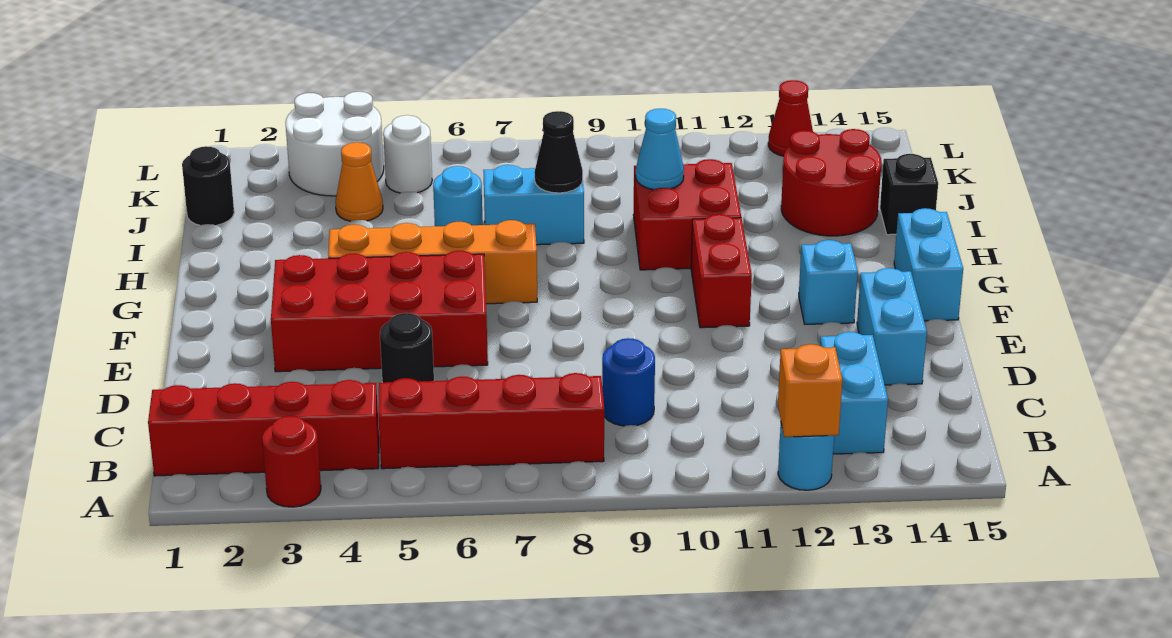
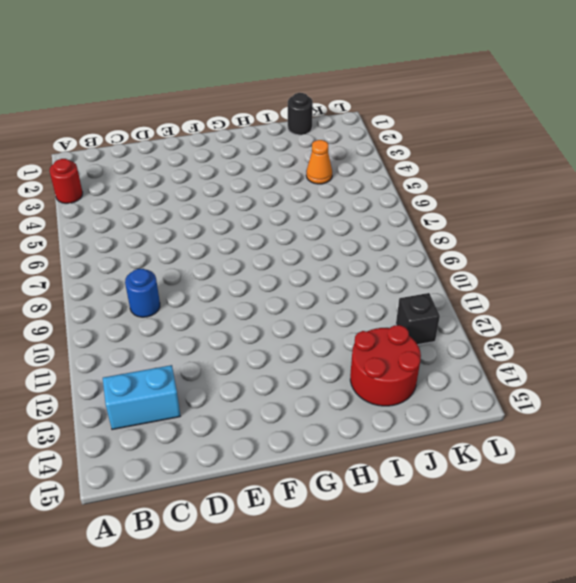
black 1x1 brick [396,293,440,345] -> black 1x1 brick moved to [880,154,938,235]
none -> cyan 1x1 round brick [778,424,834,490]
none -> red 1x4 brick [148,380,379,476]
none -> red 1x4 brick [378,373,604,469]

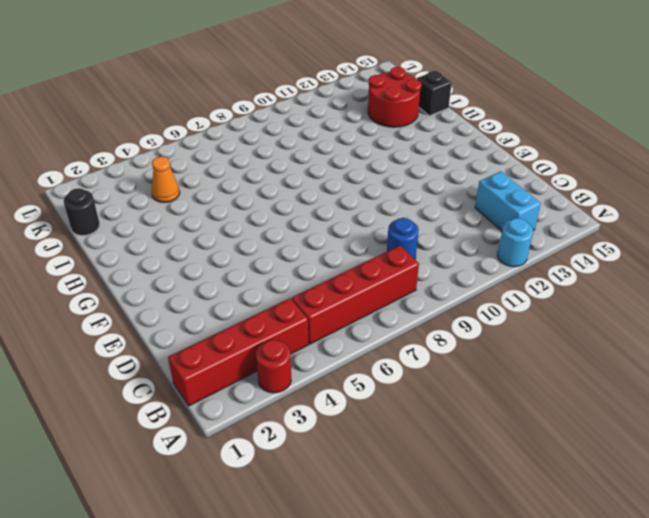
none -> black 1x1 round brick [380,313,434,383]
none -> cyan 1x2 brick [857,268,927,385]
none -> red 2x4 brick [271,251,488,372]

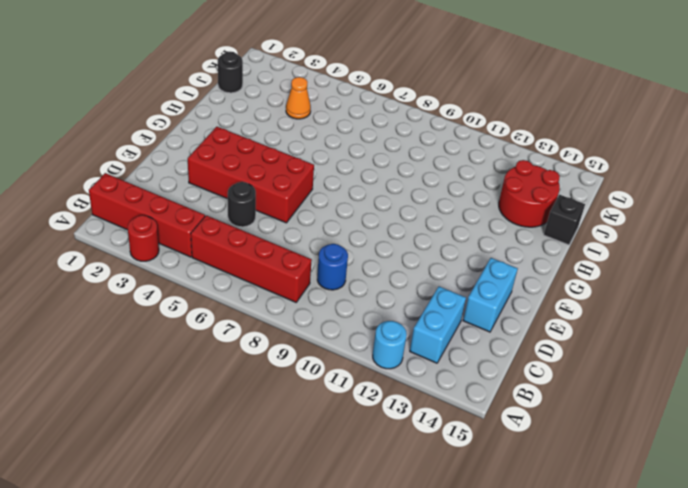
none -> red 1x2 brick [691,214,752,328]
none -> cyan 1x1 brick [799,240,858,324]
none -> cyan 1x2 brick [894,208,963,321]

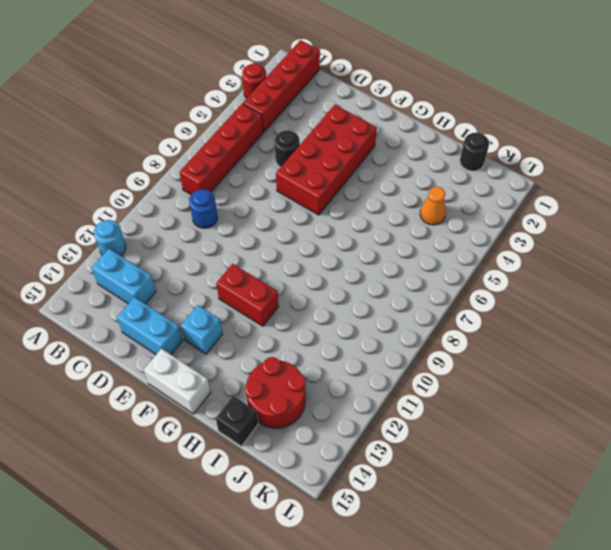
white 1x2 brick [144,348,211,414] -> cyan 1x2 brick [894,208,963,321]
none -> orange 1x4 brick [328,220,537,304]
none -> red 2x2 brick [633,159,741,270]
none -> cyan 1x1 round brick [433,166,483,226]

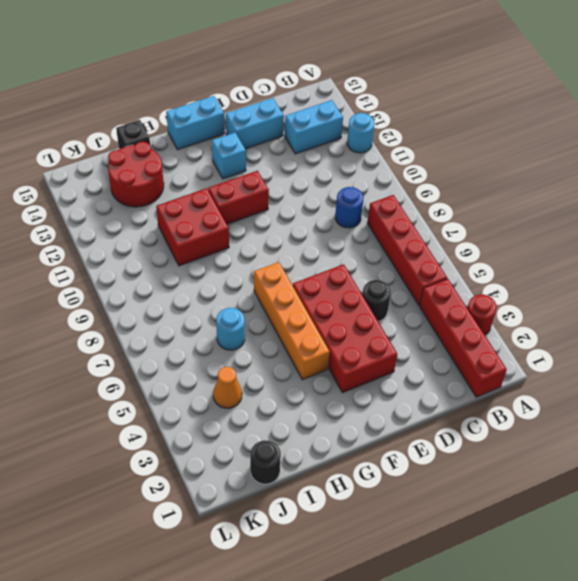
none -> cyan 1x2 brick [483,165,584,245]
none -> white 2x2 round brick [285,92,384,196]
none -> white 1x1 round brick [383,115,432,193]

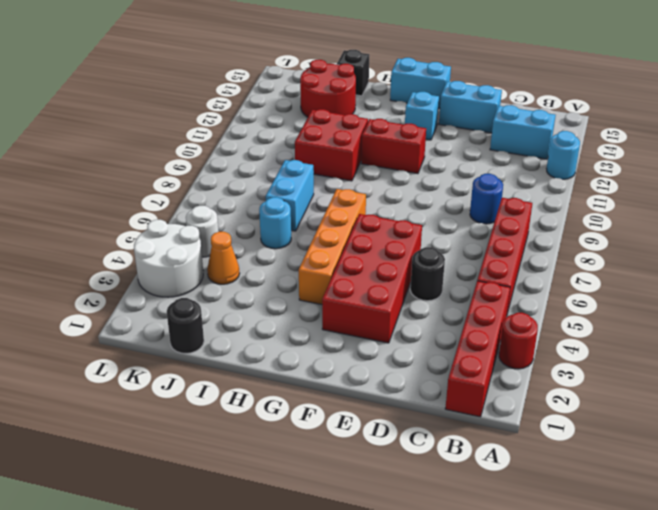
none -> red 1x1 cone [768,80,813,156]
none -> orange 1x1 brick [778,344,842,437]
none -> black 1x1 cone [534,111,583,193]

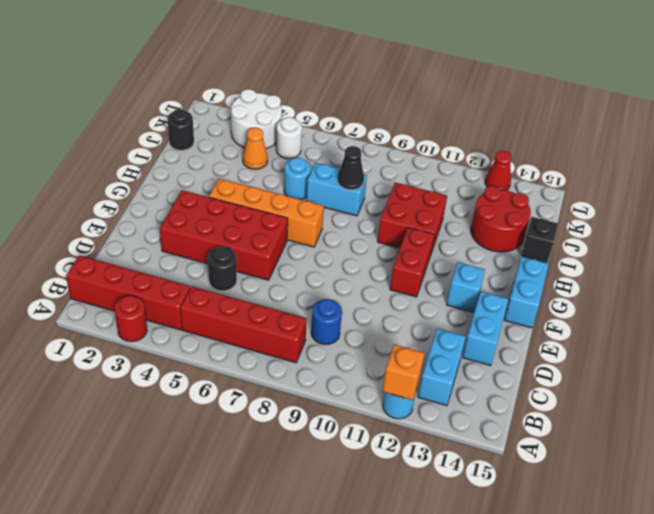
none -> cyan 1x1 cone [636,109,684,190]

